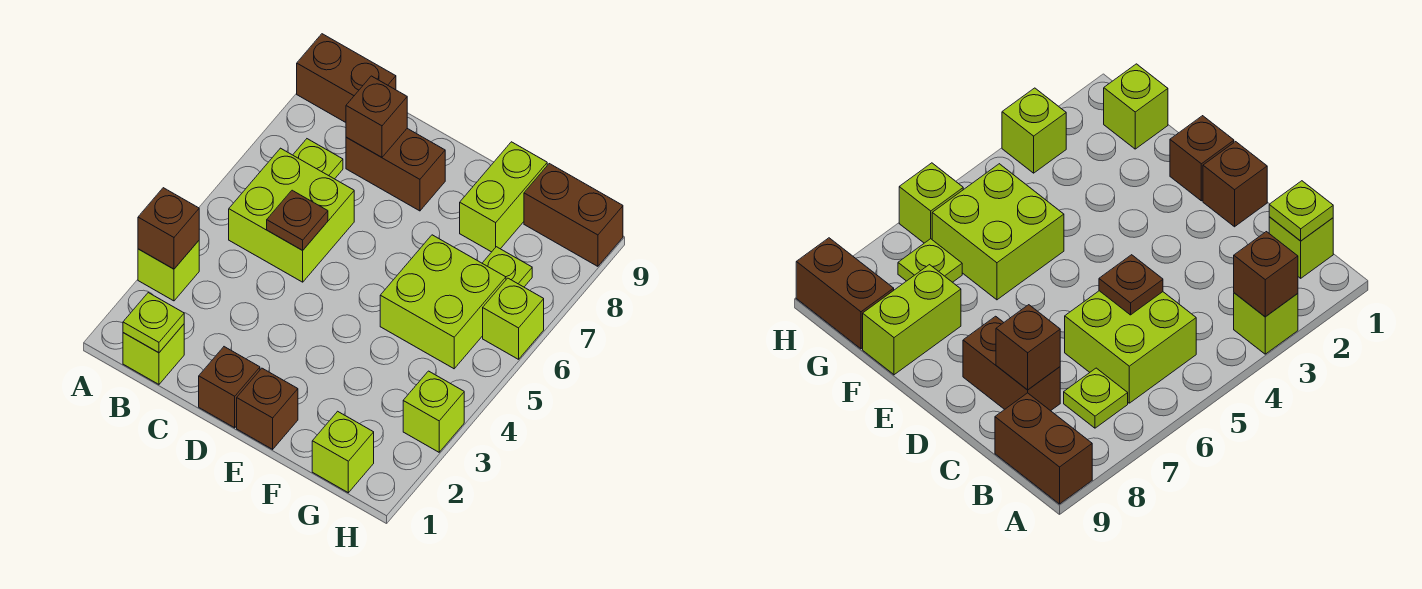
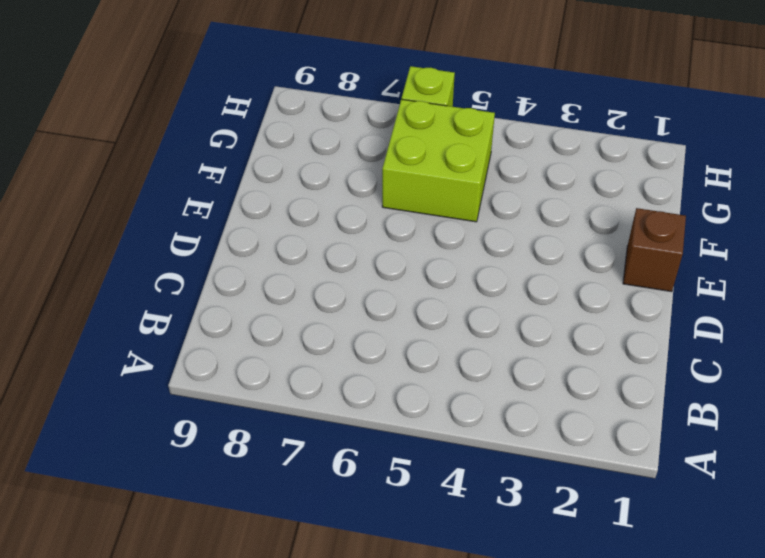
none -> lime 1x1 brick [138,241,199,301]
none -> brown 1x2 brick [297,34,396,122]
none -> lime 1x1 brick [123,324,184,384]

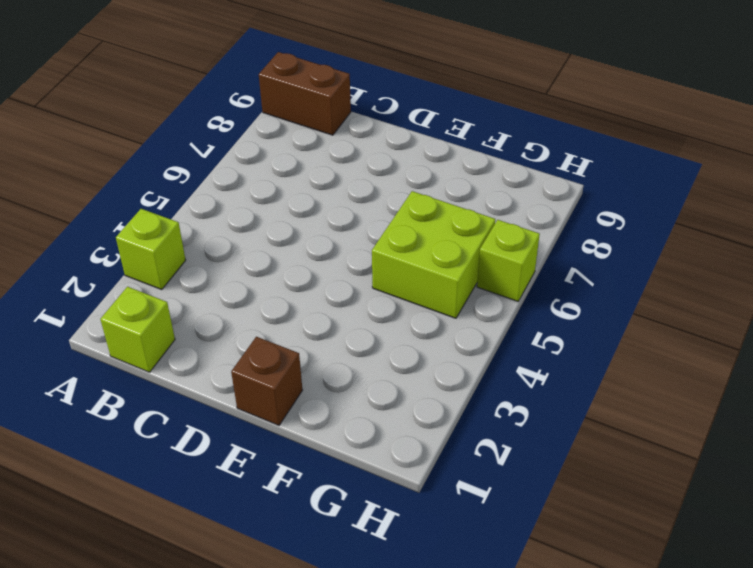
none -> lime 2x2 brick [229,148,354,282]
none -> lime 1x1 plate [293,139,343,179]
none -> brown 1x2 brick [346,129,445,211]

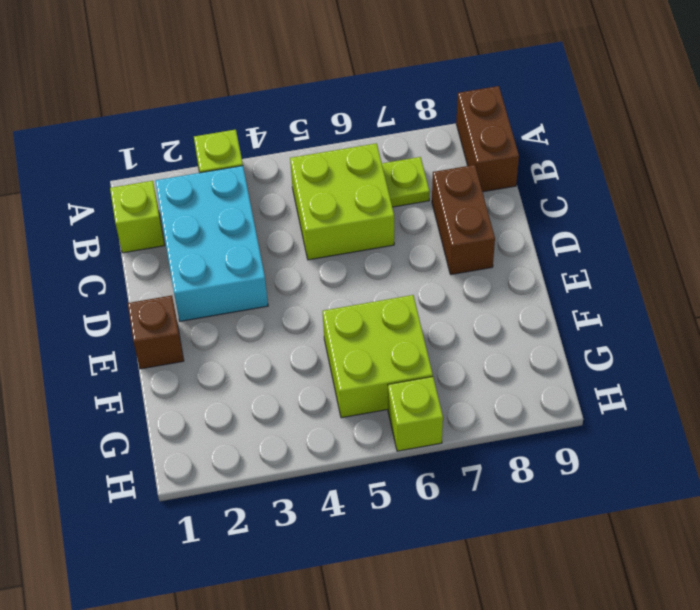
cyan 2x3 brick [155,166,268,321] -> none
none -> brown 1x1 brick [199,347,260,428]
none -> lime 1x2 brick [460,142,547,252]
none -> lime 1x1 brick [312,411,374,493]

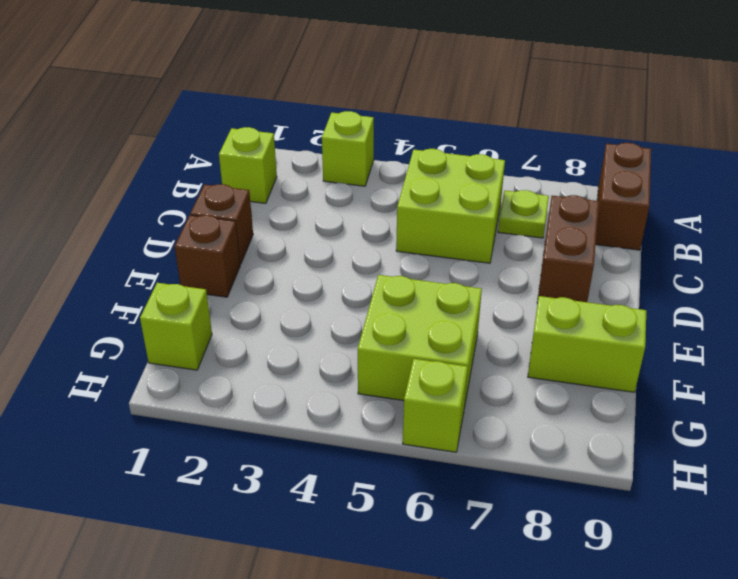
none -> lime 1x1 plate [482,247,532,287]
none -> brown 1x2 brick [524,164,623,266]
none -> lime 1x1 brick [403,371,464,452]

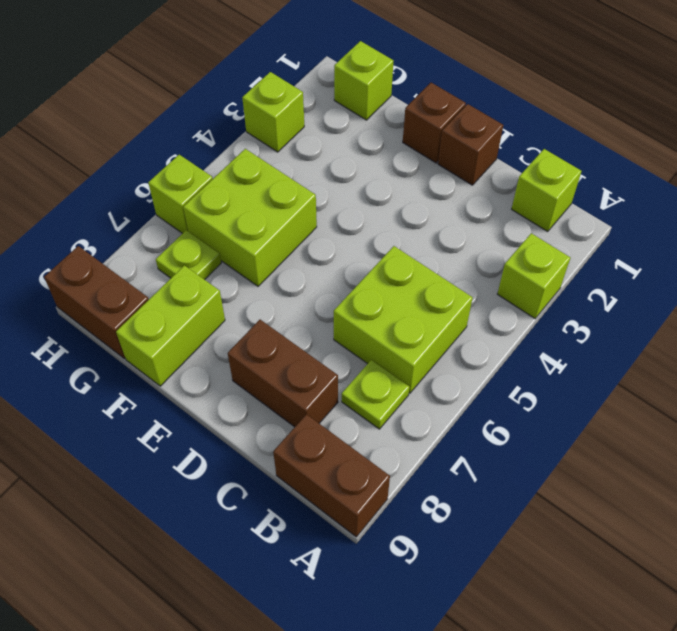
none -> brown 1x1 brick [138,188,199,269]
none -> lime 1x1 plate [123,293,184,353]
none -> brown 1x1 plate [267,190,328,250]

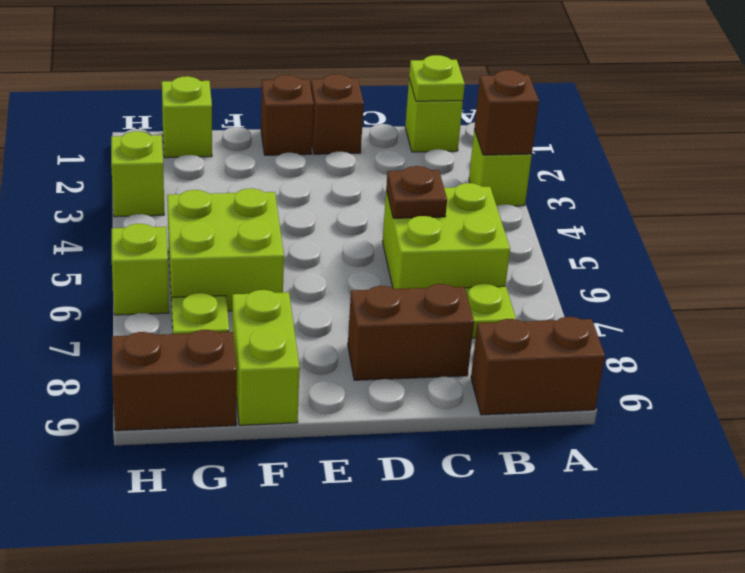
none -> brown 1x1 brick [346,76,407,157]

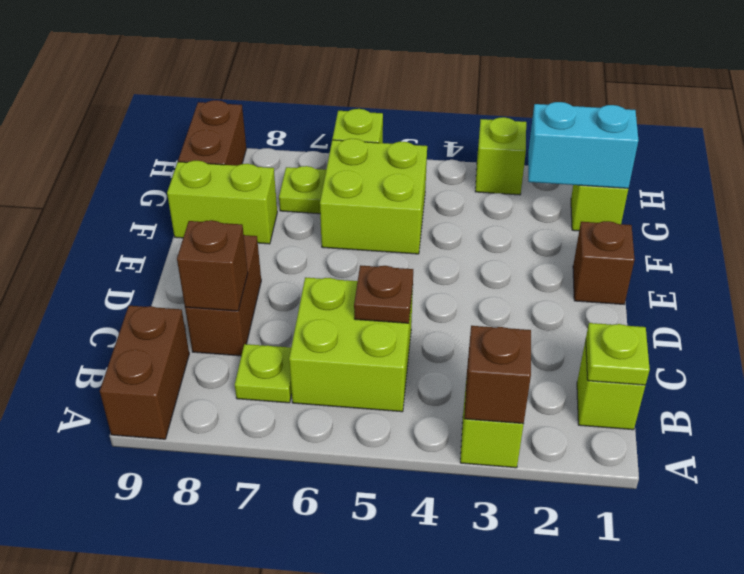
cyan 1x2 brick [528,102,638,188] -> none
none -> brown 1x1 brick [199,347,260,428]

